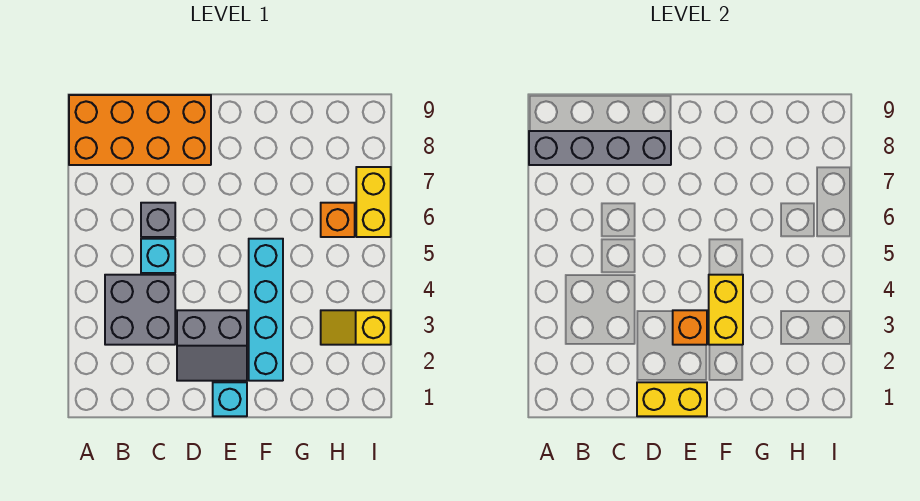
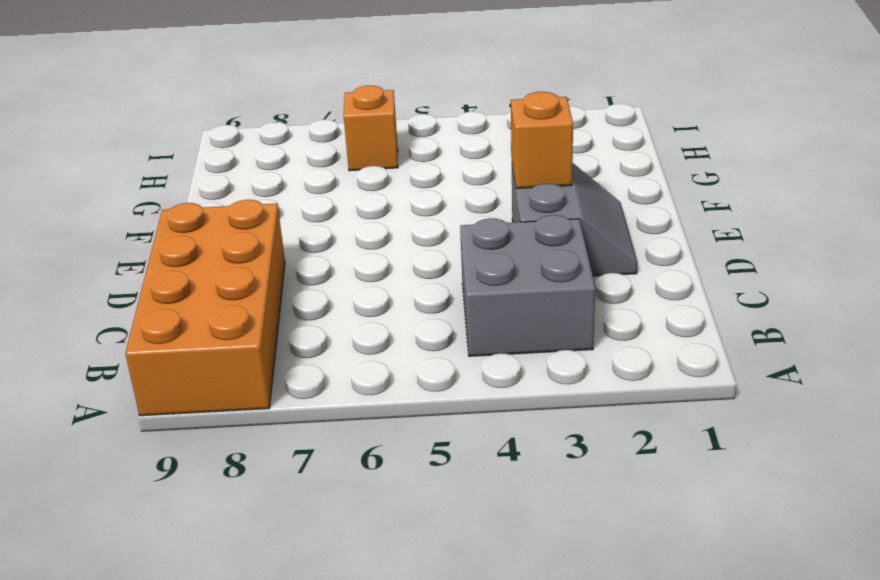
none -> cyan 1x1 brick [141,239,175,273]
none -> grey 1x1 brick [141,203,175,237]
none -> cyan 1x1 brick [213,382,247,416]

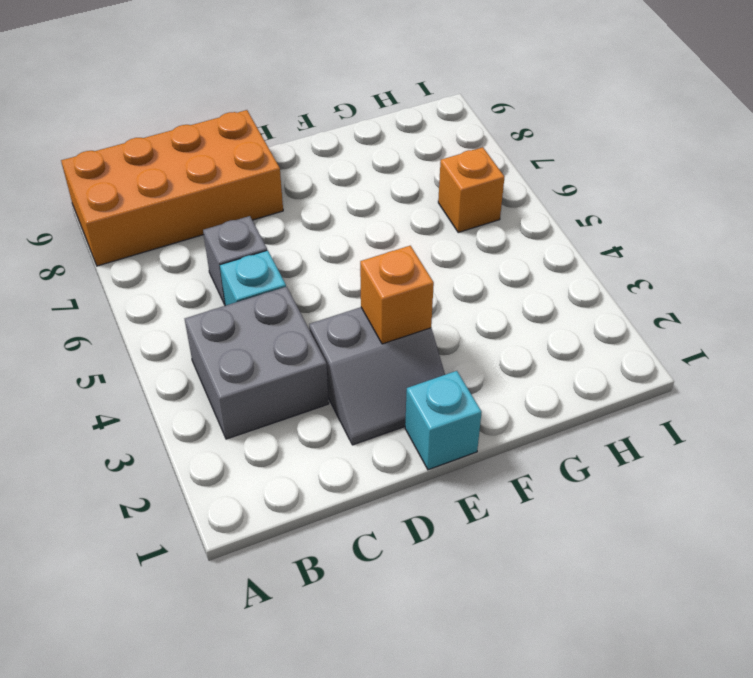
none -> cyan 1x4 brick [249,239,283,381]
none -> yellow 1x2 slope [321,310,391,345]
none -> yellow 1x2 brick [356,167,391,237]

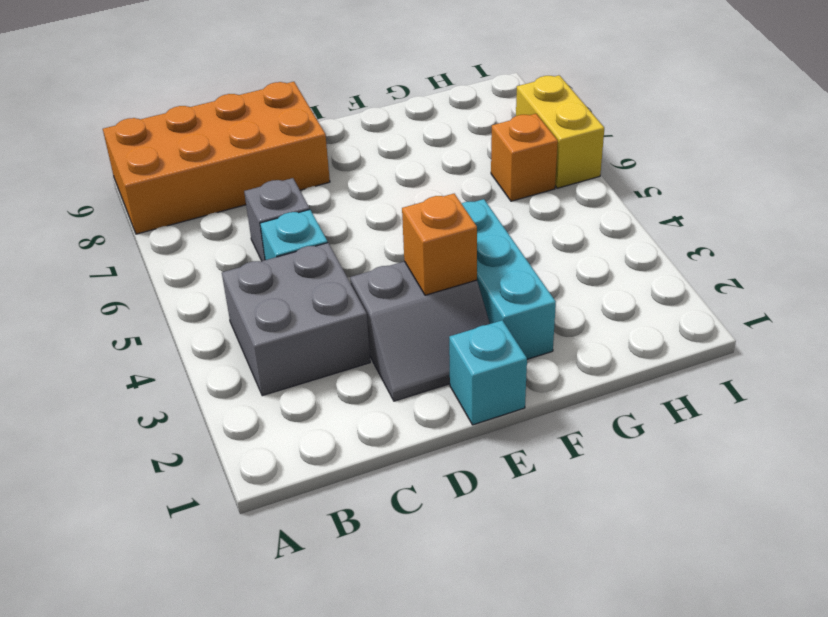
cyan 1x3 brick [461,199,556,359] -> cyan 1x4 brick [249,239,283,381]
none -> yellow 1x2 slope [321,310,391,345]
none -> grey 1x4 brick [529,131,671,165]
none -> yellow 1x2 brick [637,382,707,416]

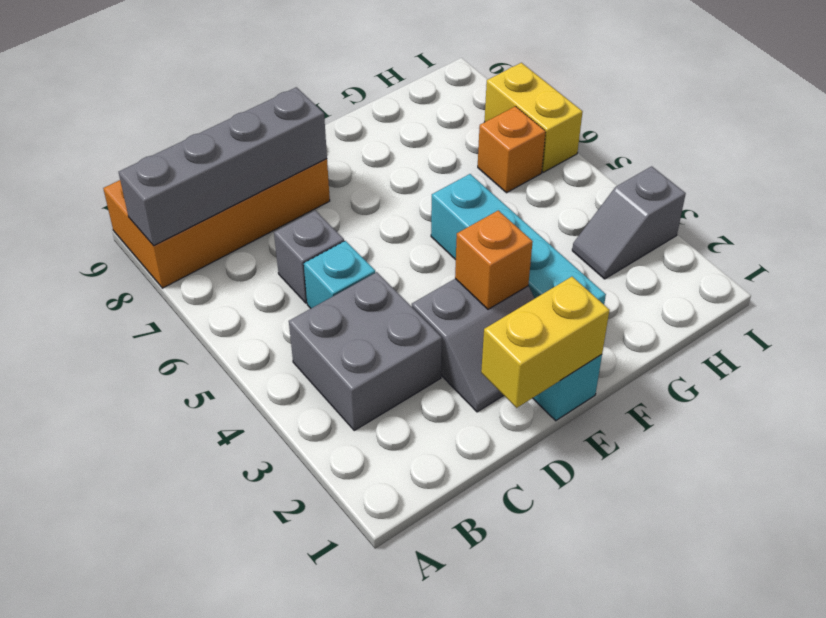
grey 1x2 slope [572,166,686,279] -> yellow 1x2 slope [321,310,391,345]
none -> yellow 1x2 brick [709,275,743,345]

